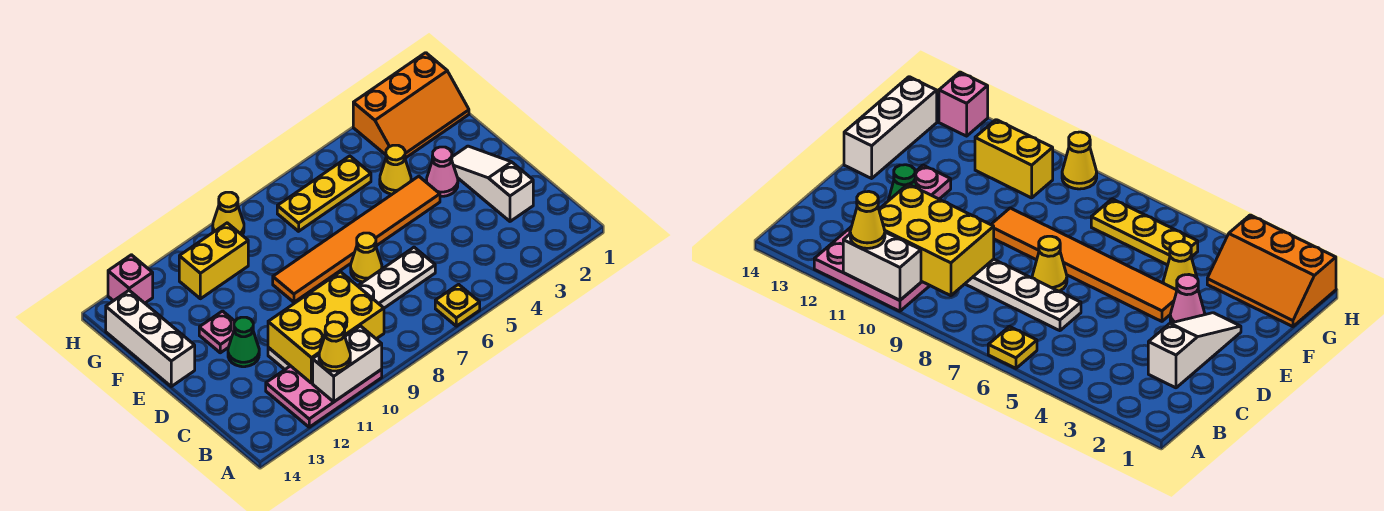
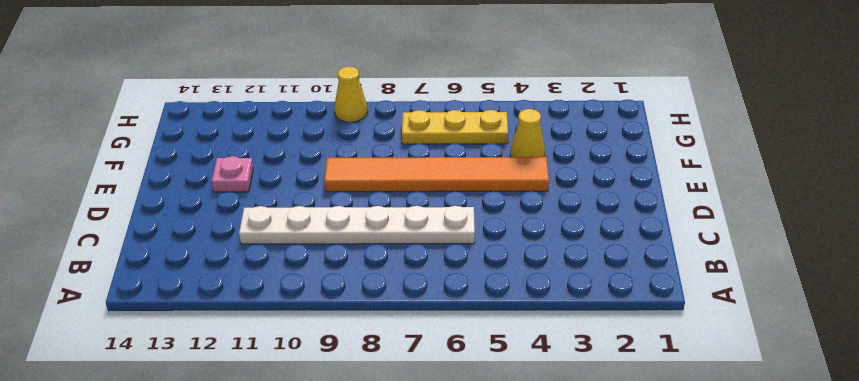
none -> yellow 1x1 plate [435,284,480,326]
none -> pink 2x3 plate [266,366,382,427]
none -> white 1x3 slope [452,146,533,221]

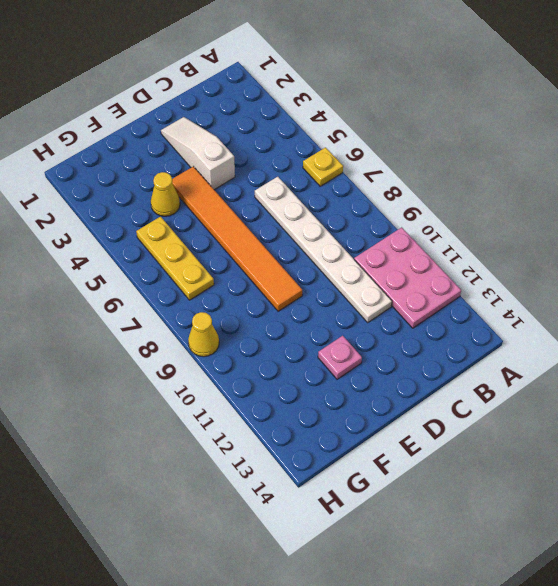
white 1x3 slope [161,117,235,190] -> white 1x3 slope turned to [452,146,533,221]
none -> yellow 1x1 cone [351,233,382,282]
none -> green 1x1 cone [228,317,259,367]
none -> pink 1x1 cone [427,147,458,196]

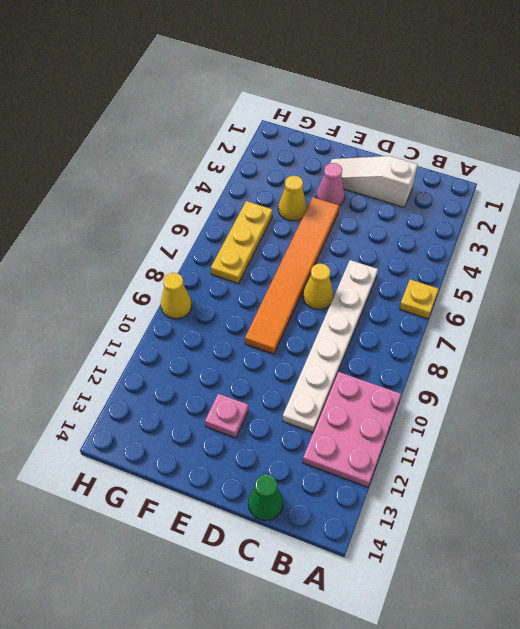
green 1x1 cone [248,474,283,521] -> green 1x1 cone moved to [228,317,259,367]
none -> white 1x3 brick [106,291,195,386]
none -> orange 2x3 slope [353,53,469,158]
none -> yellow 1x2 brick [179,223,248,299]

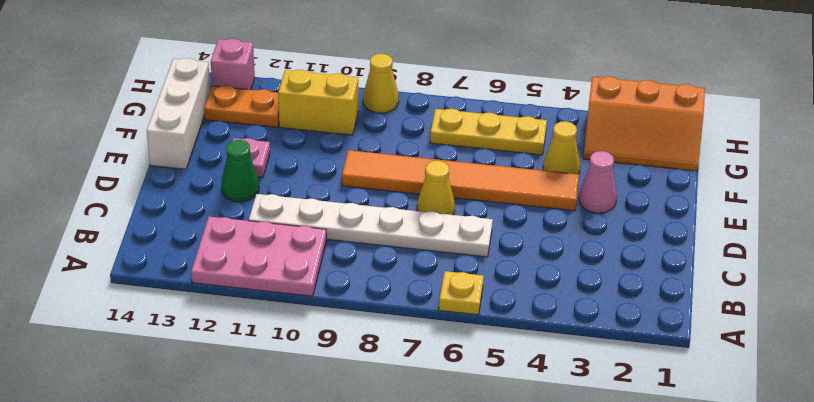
orange 1x2 plate [204,86,279,127] -> none
none -> white 1x3 slope [452,146,533,221]
none -> white 1x2 brick [313,326,382,402]
none -> yellow 2x3 brick [268,272,384,383]

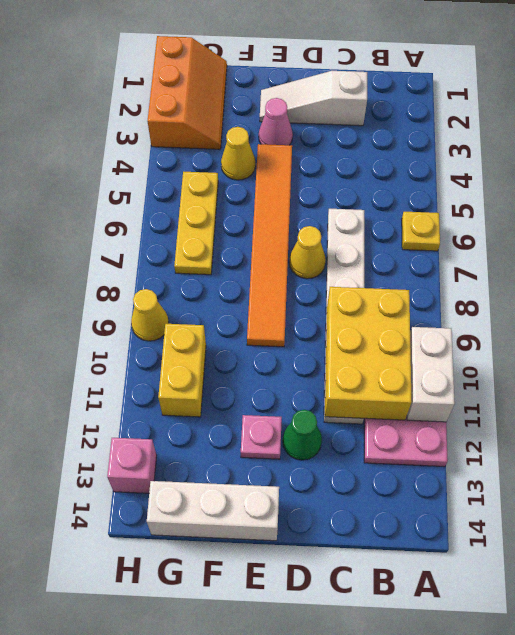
none -> yellow 1x1 cone [319,322,350,371]

